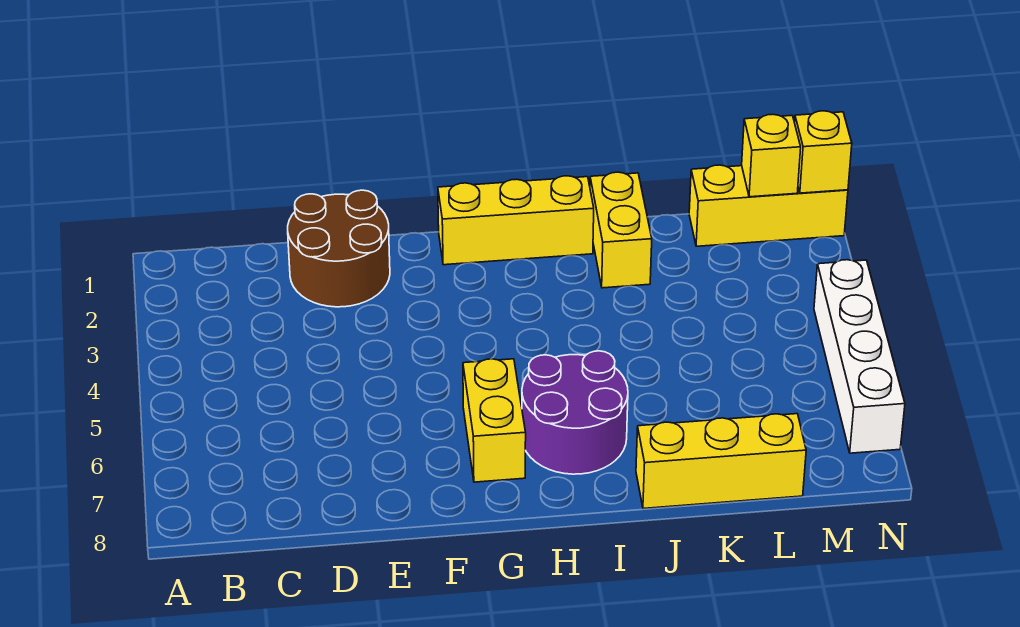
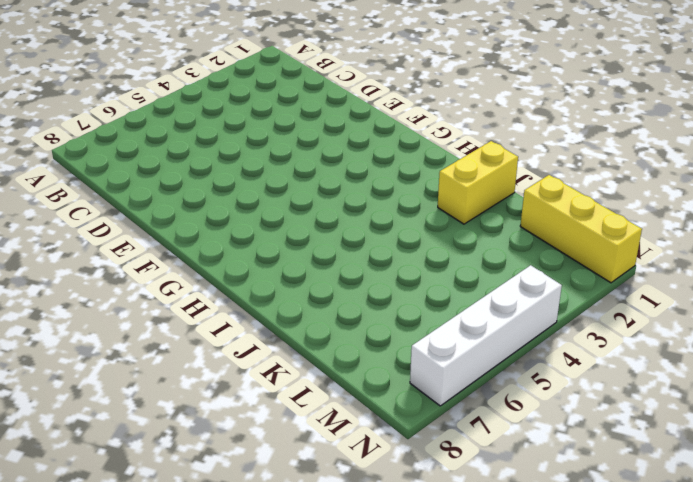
none -> brown 2x2 round brick [288,190,390,307]
none -> yellow 1x3 brick [438,176,594,265]

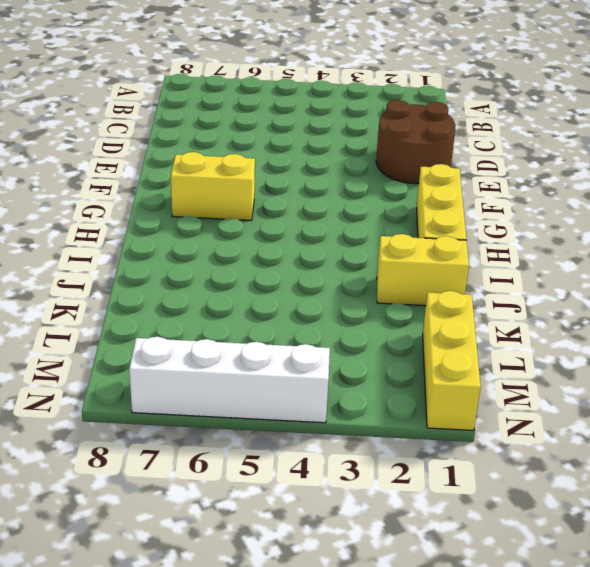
none -> purple 2x2 round brick [522,351,628,474]
none -> yellow 1x3 brick [636,414,806,509]

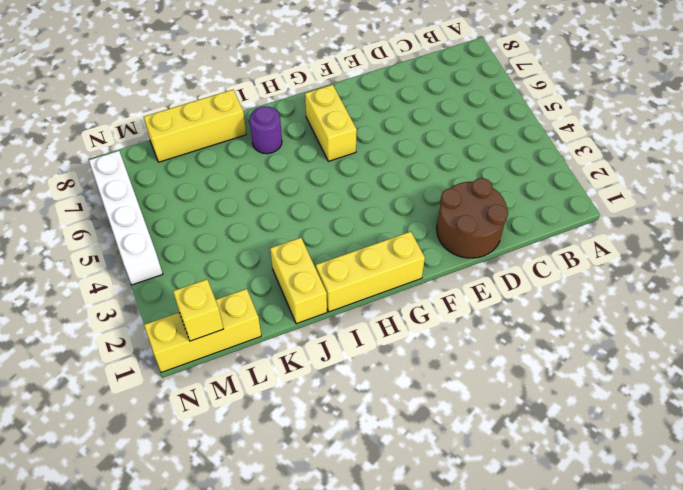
purple 1x1 round brick [250,106,282,154] -> purple 2x2 round brick [522,351,628,474]
none -> yellow 1x1 brick [795,111,852,193]

